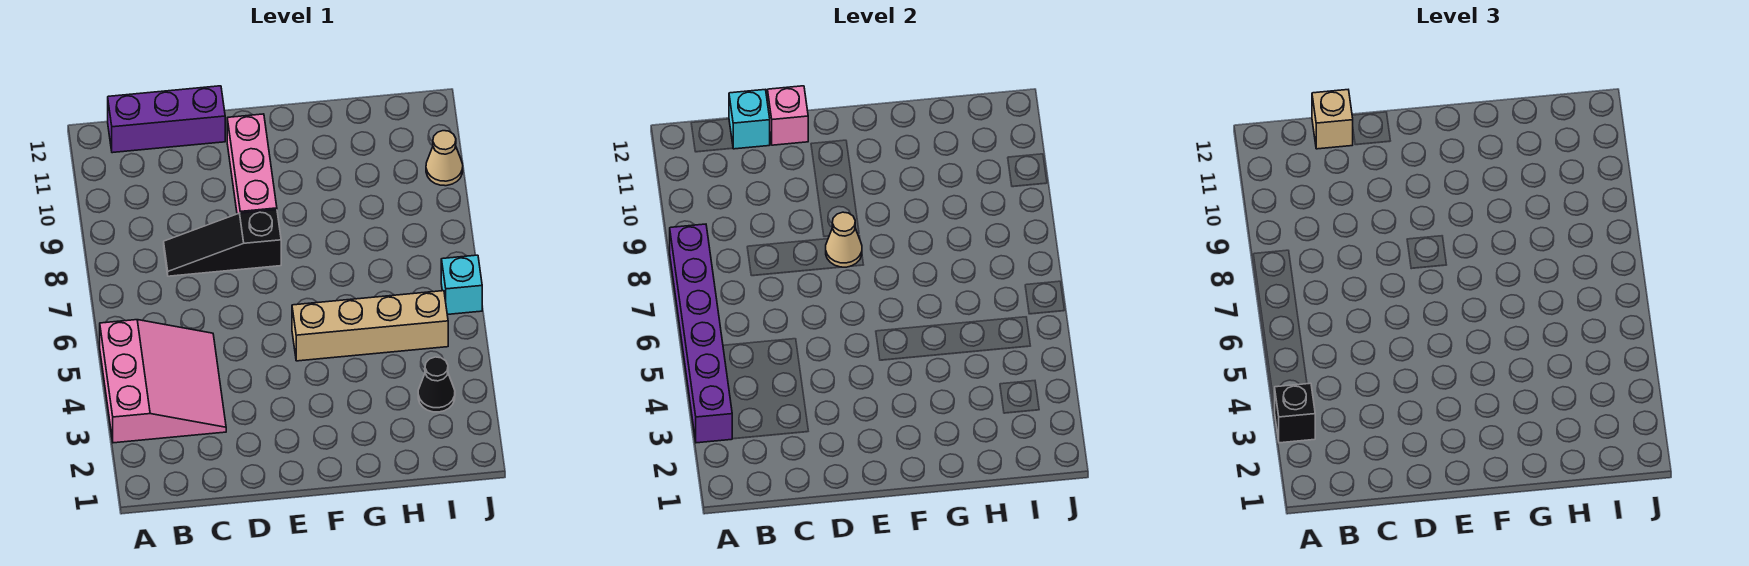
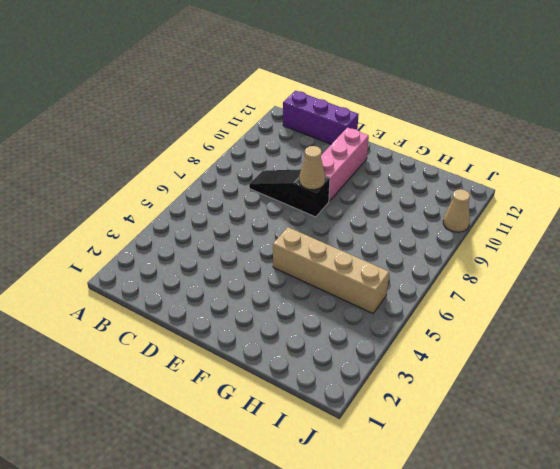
none -> pink 3x3 slope [100,320,226,443]
none -> black 1x1 cone [418,357,455,412]
none -> cyan 1x1 brick [441,255,482,315]

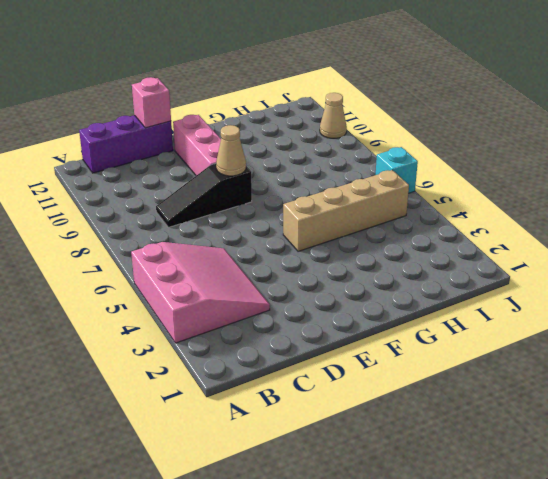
none -> black 1x1 cone [418,357,455,412]
none -> purple 1x6 brick [670,224,732,443]
none -> cyan 1x1 brick [729,90,770,149]

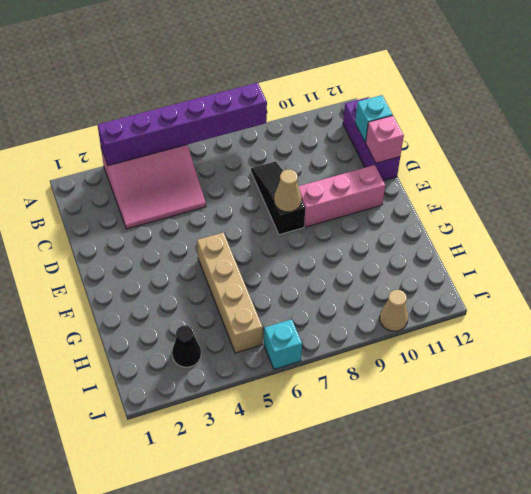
none -> black 1x1 brick [1275,383,1315,443]
none -> tan 1x1 brick [1312,90,1353,149]

